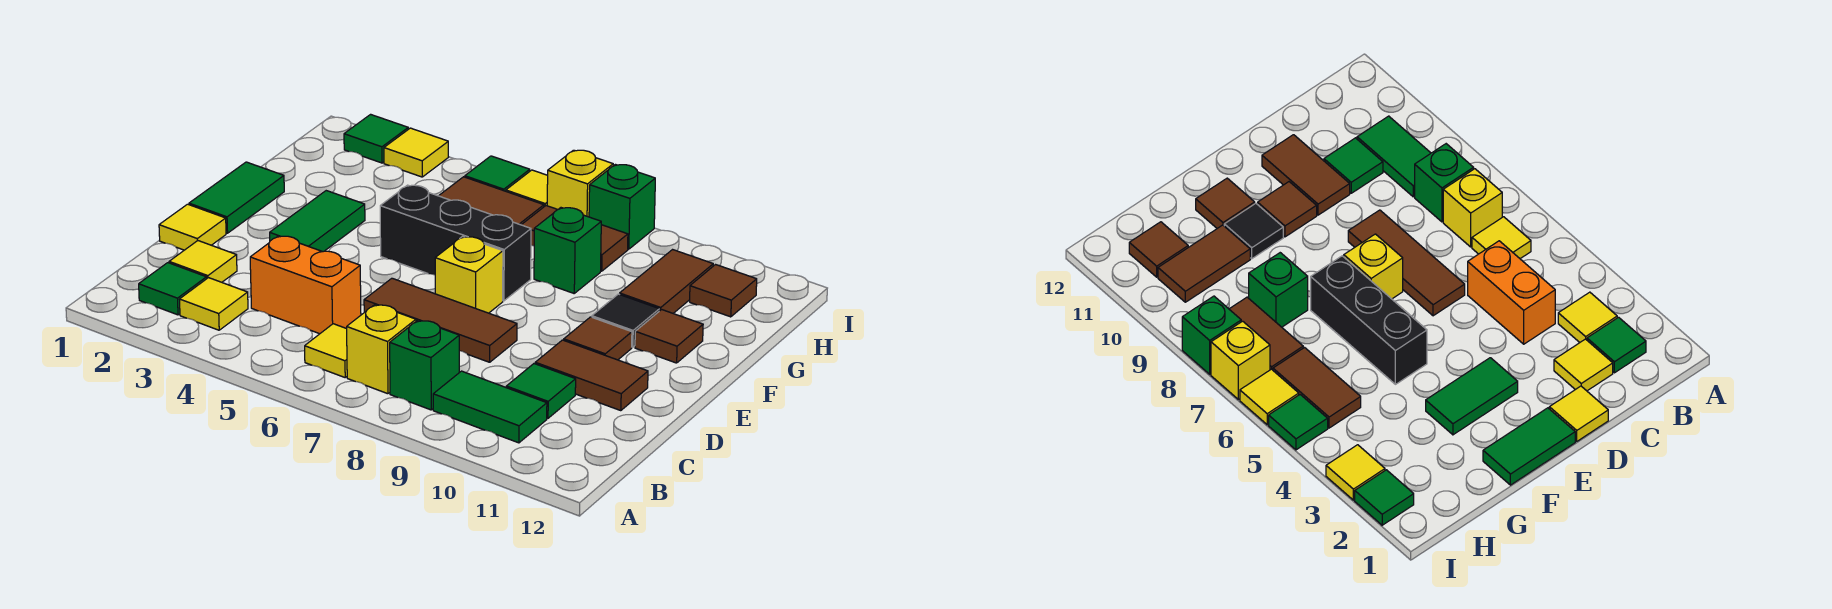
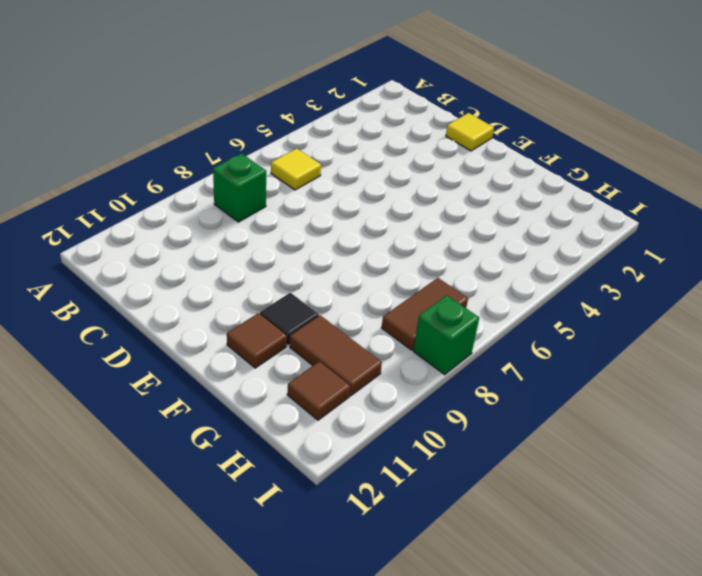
none -> green 1x1 tile [139,263,207,315]
none -> yellow 1x1 tile [179,278,248,330]
none -> yellow 1x1 brick [346,304,416,394]
none -> green 1x2 tile [433,371,547,443]

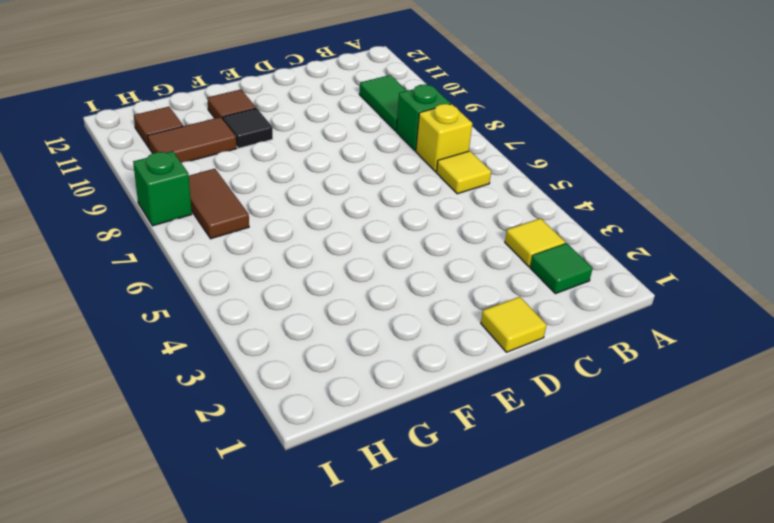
none -> yellow 1x1 tile [169,241,237,282]
none -> orange 1x2 brick [250,236,361,334]
none -> green 1x1 tile [506,364,576,418]
none -> brown 1x3 tile [364,278,517,362]

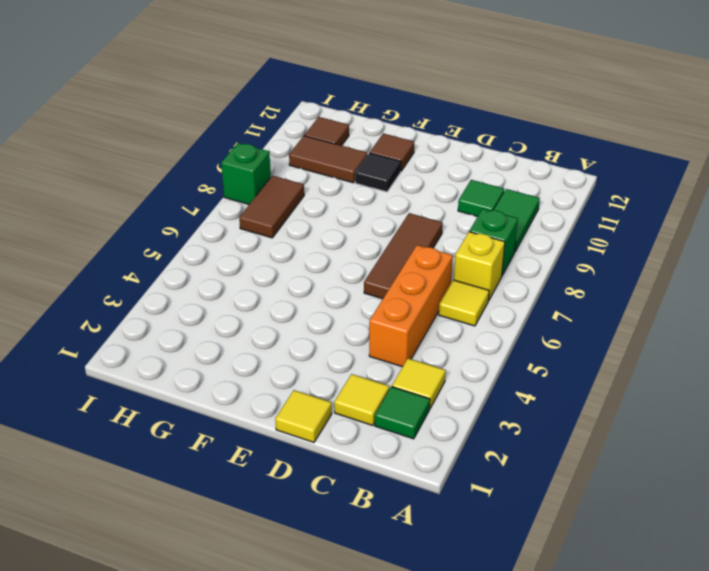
orange 1x3 brick [369,245,453,367] -> orange 1x2 brick [250,236,361,334]
none -> brown 1x2 tile [535,340,648,411]
none -> green 1x2 tile [189,162,284,233]
none -> green 1x2 tile [270,191,365,252]
none -> yellow 1x1 brick [435,236,503,313]

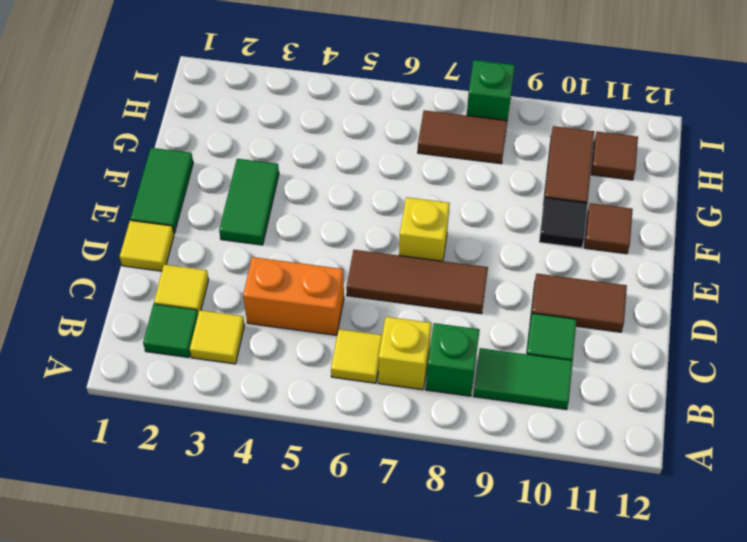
none -> brown 1x1 tile [564,317,632,360]
none -> black 1x3 brick [380,185,531,301]
none -> green 1x1 brick [534,208,601,293]
none -> brown 1x2 tile [439,177,544,225]

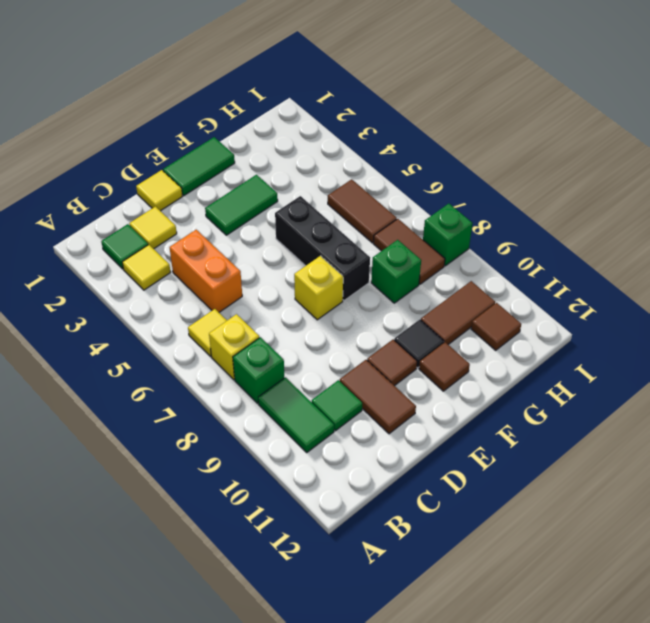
none -> brown 1x3 tile [364,278,517,362]
none -> green 1x1 tile [344,114,408,163]
none -> yellow 1x1 tile [384,128,448,177]
none -> green 1x1 tile [465,156,530,191]

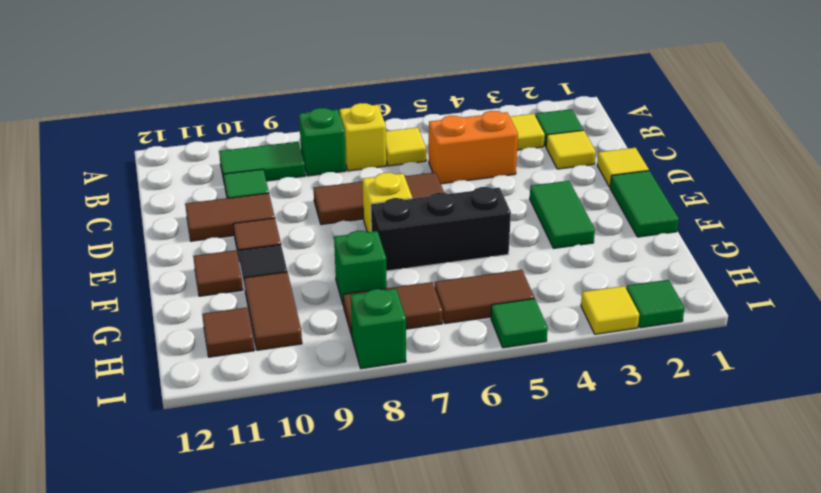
none -> yellow 1x1 tile [506,170,548,207]
none -> yellow 1x1 brick [547,150,613,217]

